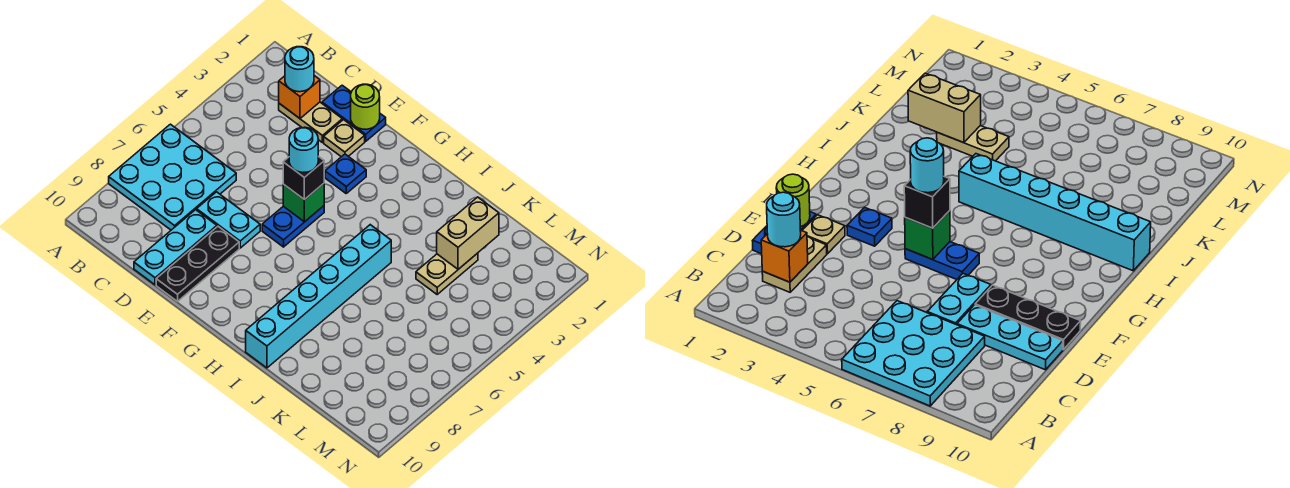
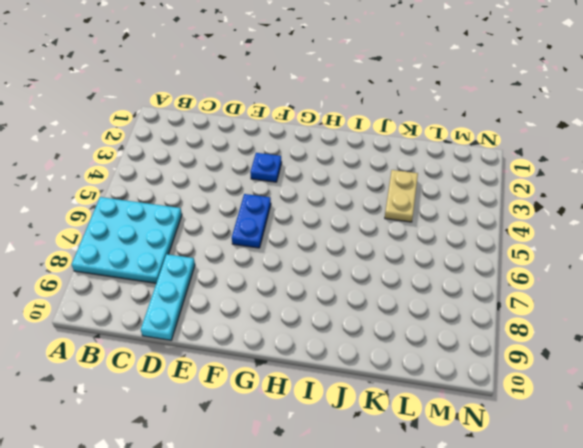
none -> tan 1x2 plate [279,102,342,143]
none -> blue 1x2 plate [322,85,386,141]
none -> cyan 1x2 plate [197,192,260,248]

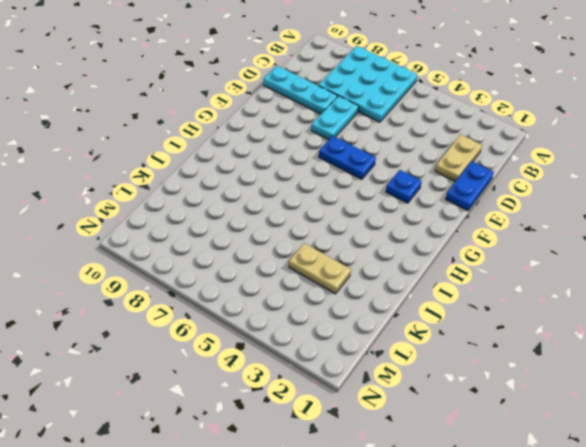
none -> tan 1x1 plate [324,120,365,157]
none -> black 1x3 plate [156,227,239,301]
none -> cyan 1x6 brick [246,225,391,368]

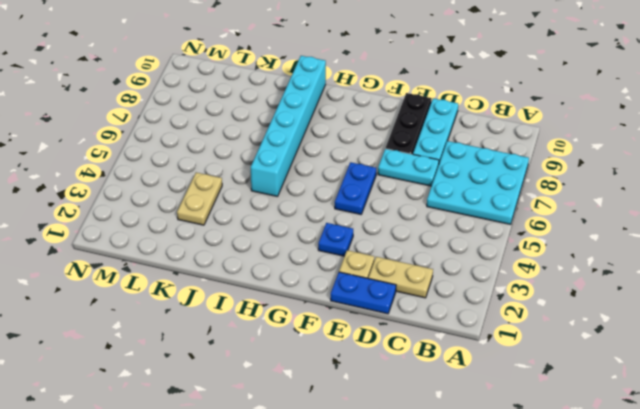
none -> orange 1x1 brick [279,76,320,118]
none -> lime 1x1 round brick [351,84,380,129]
none -> green 1x1 brick [283,184,324,222]

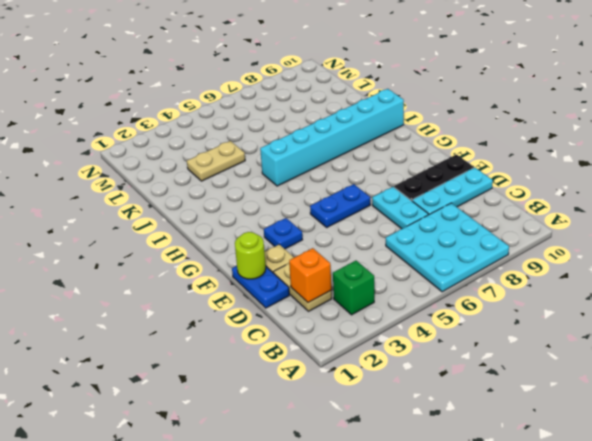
green 1x1 brick [333,261,374,315] -> green 1x1 brick moved to [283,184,324,222]
none -> tan 1x2 brick [437,197,499,269]
none -> cyan 1x1 round brick [285,47,314,92]
none -> black 1x1 brick [283,156,324,200]

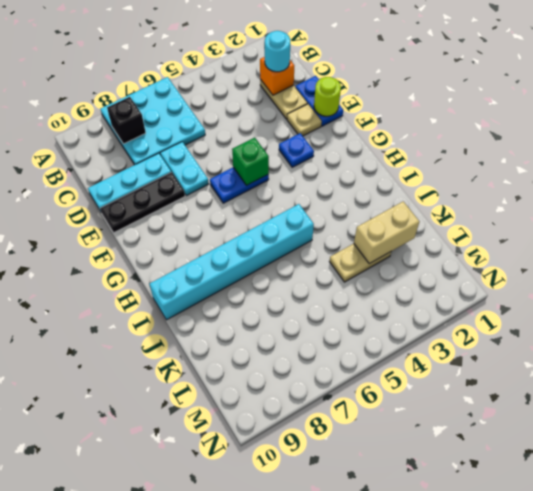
black 1x1 brick [107,97,146,144] -> black 1x1 brick moved to [283,156,324,200]
none -> cyan 1x1 round brick [289,127,318,173]

